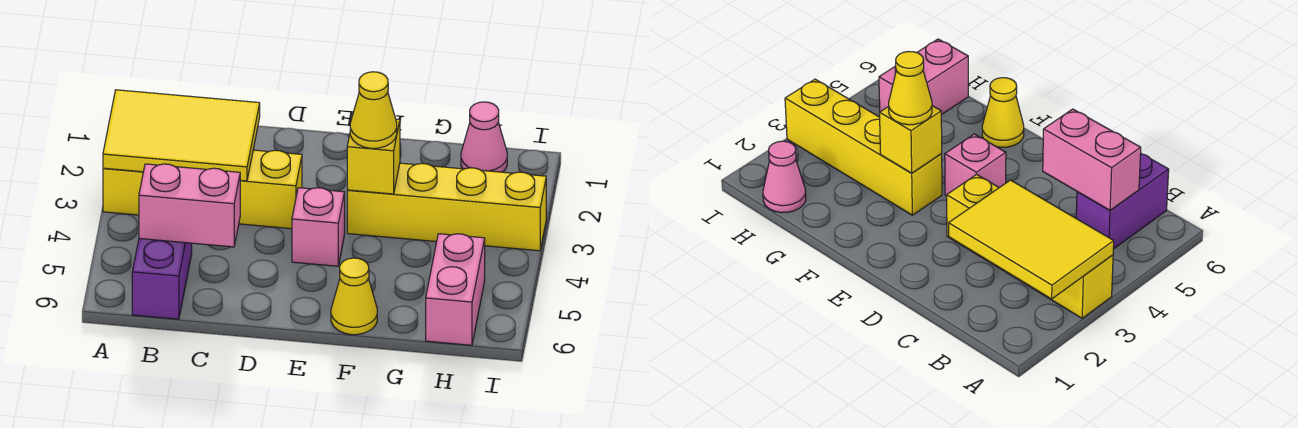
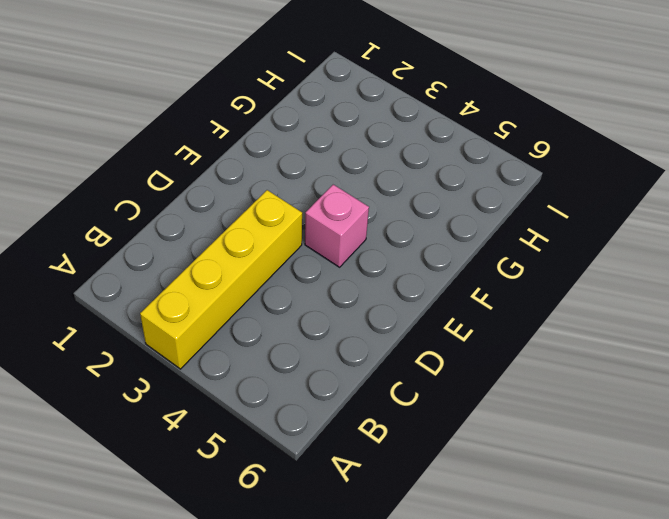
none -> purple 1x2 brick [132,239,192,319]
none -> yellow 1x4 brick [347,163,546,251]

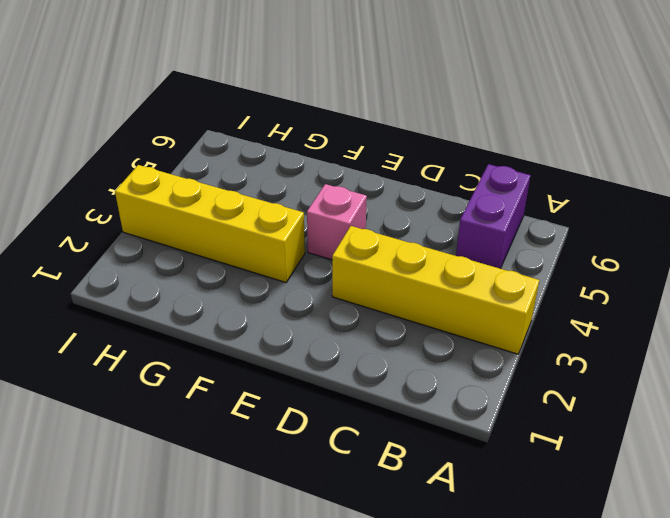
none -> yellow 1x1 cone [331,258,377,335]
none -> pink 1x1 cone [461,102,507,172]

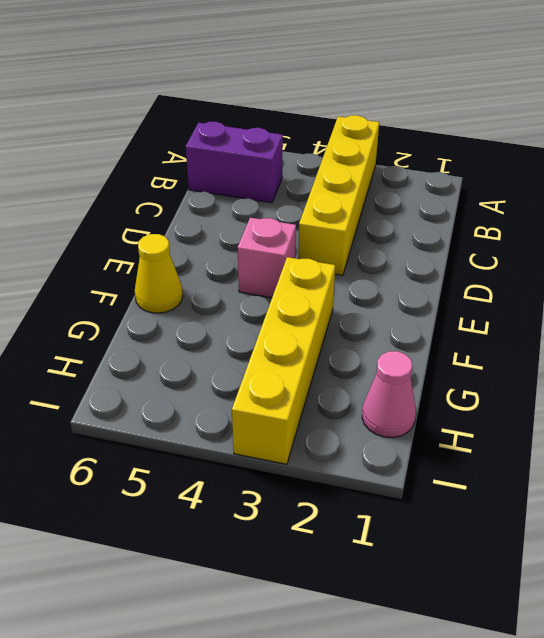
none -> pink 1x2 brick [426,234,485,345]
none -> yellow 2x3 tile [103,90,260,181]

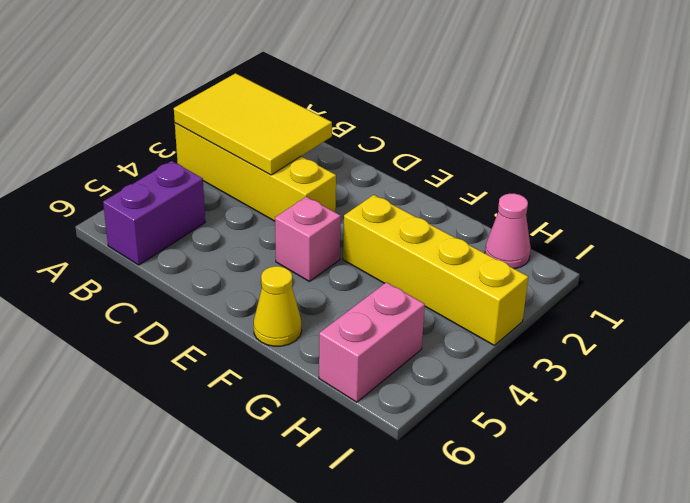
none -> pink 1x2 brick [139,164,240,247]
none -> yellow 1x1 brick [347,119,400,194]

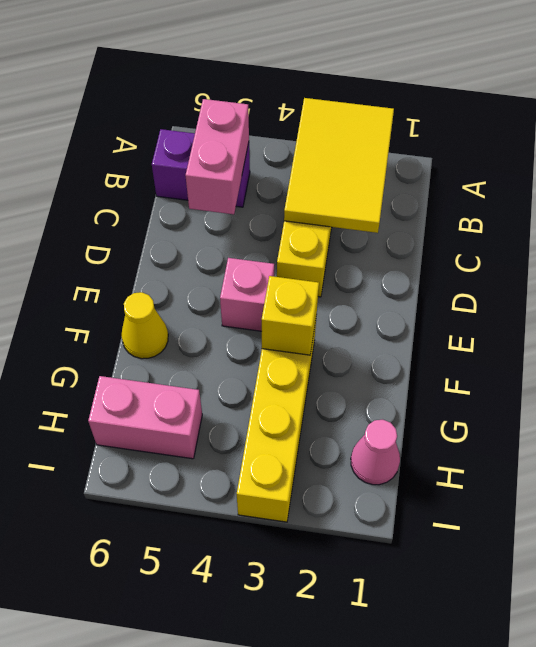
none -> yellow 1x1 cone [350,72,397,148]

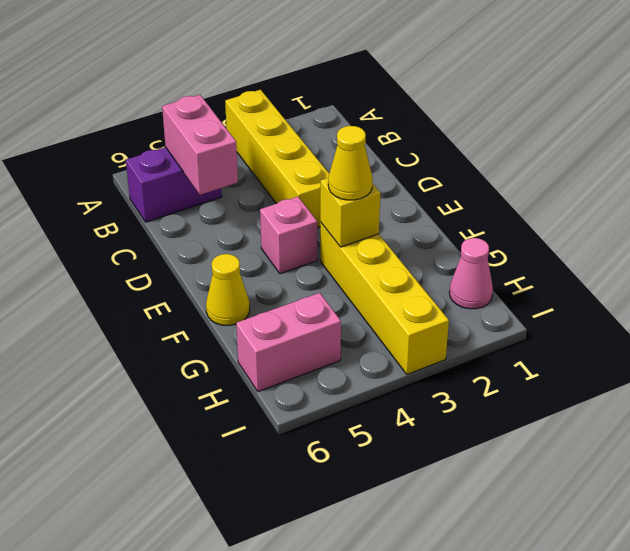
none -> yellow 2x3 tile [103,90,260,181]

